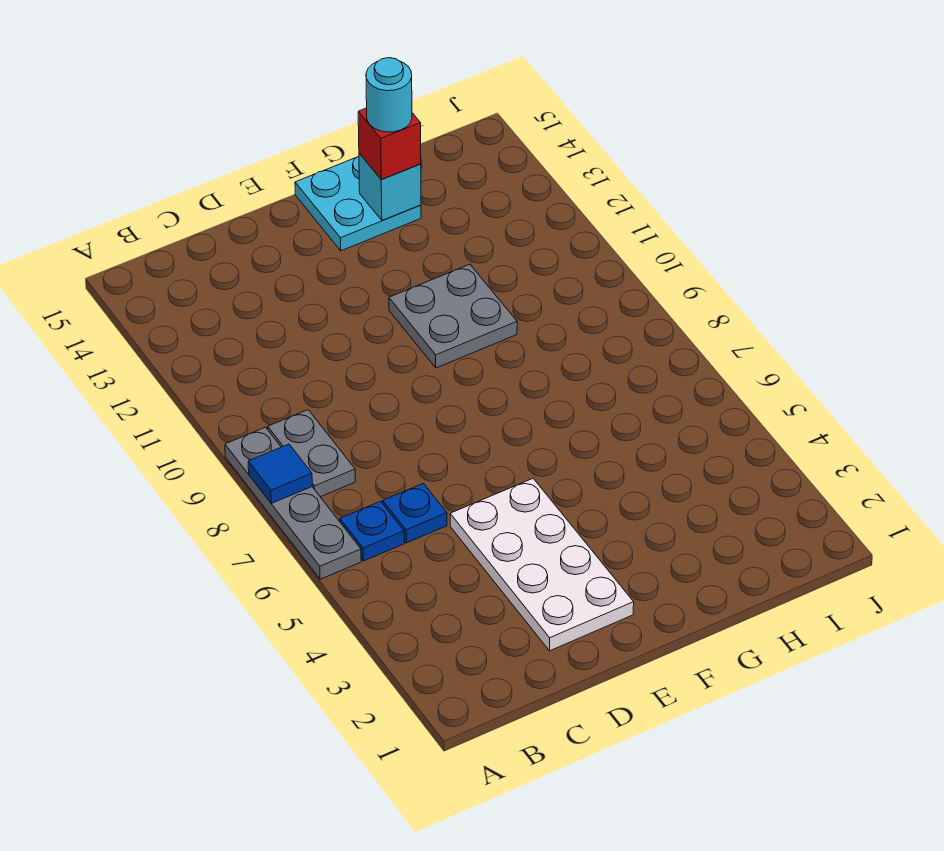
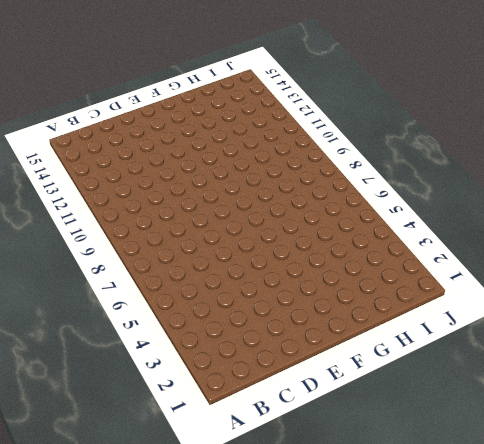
none -> grey 1x4 plate [225,427,361,579]
none -> blue 1x1 plate [340,501,404,561]

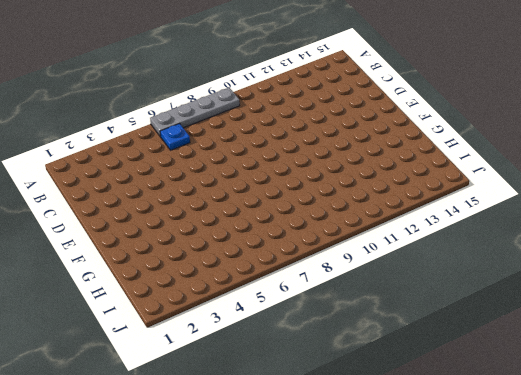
none -> grey 1x2 plate [268,410,355,497]
none -> blue 1x1 plate [383,483,447,543]

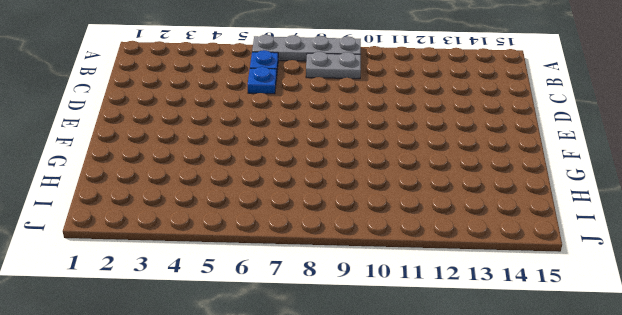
none -> white 2x4 plate [450,479,634,651]
none -> grey 2x2 plate [389,264,517,368]

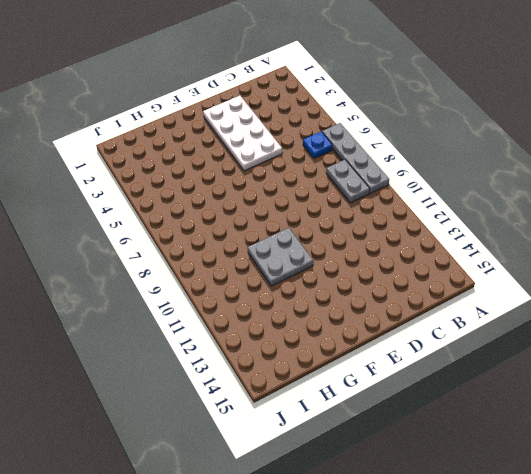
none -> blue 1x1 plate [383,483,447,543]
none -> cyan 2x2 plate [295,156,421,251]

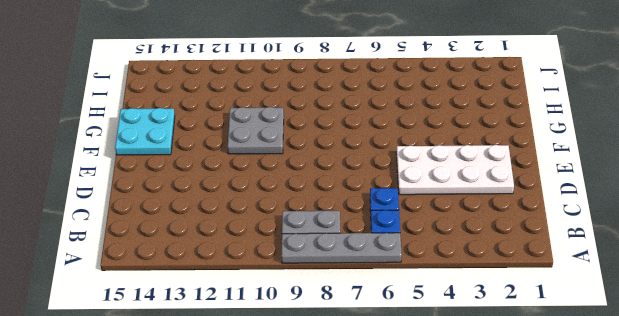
none -> blue 1x1 tile [248,444,312,503]
none -> cyan 1x1 brick [359,153,421,221]

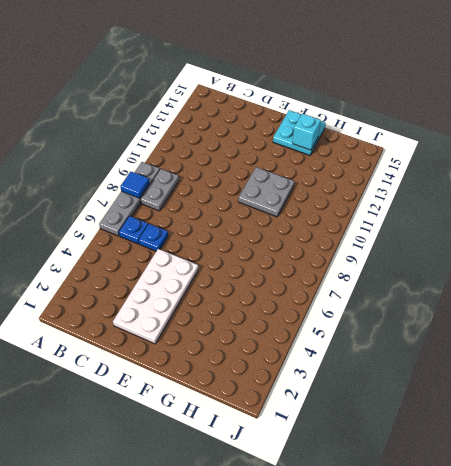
none -> red 1x1 brick [358,108,421,180]
none -> cyan 1x1 round brick [366,58,412,132]

